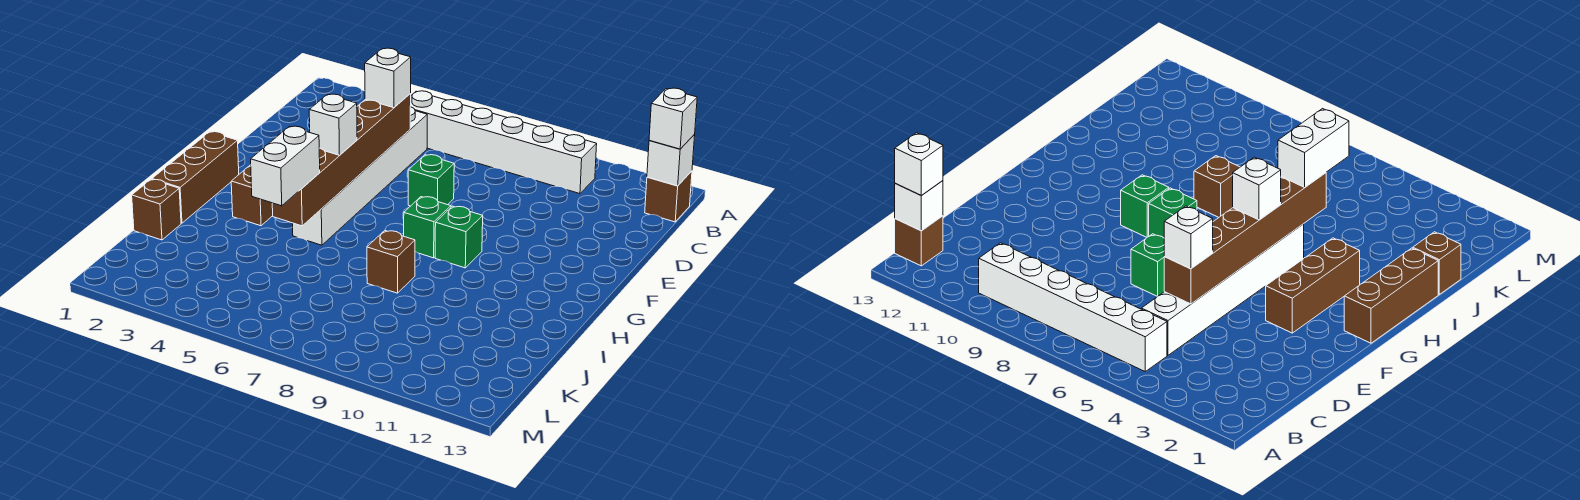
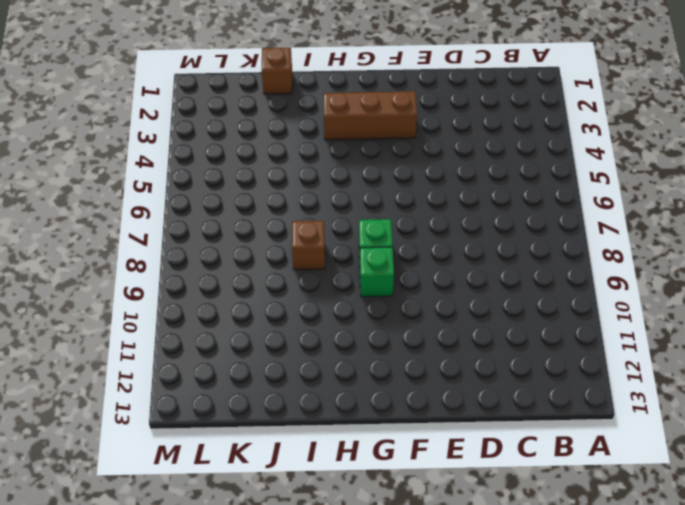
none -> white 1x6 brick [410,91,597,194]
none -> brown 1x1 brick [645,171,692,222]
none -> white 1x6 brick [293,107,427,245]

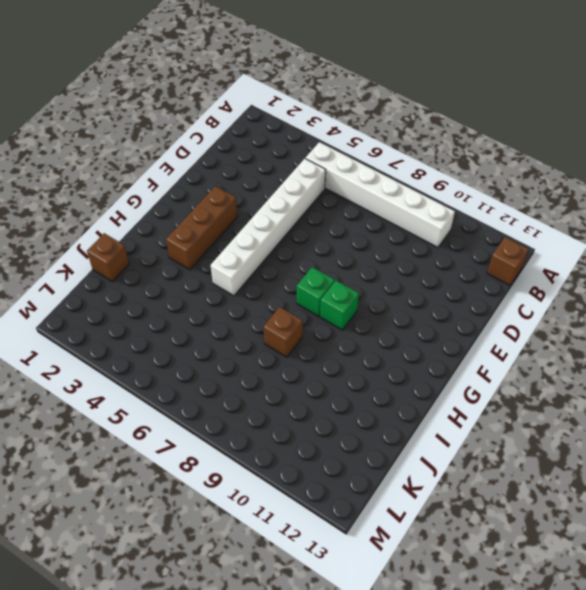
none -> green 1x1 brick [408,155,454,206]
none -> brown 1x3 brick [152,132,239,223]
none -> white 1x1 brick [647,135,695,186]

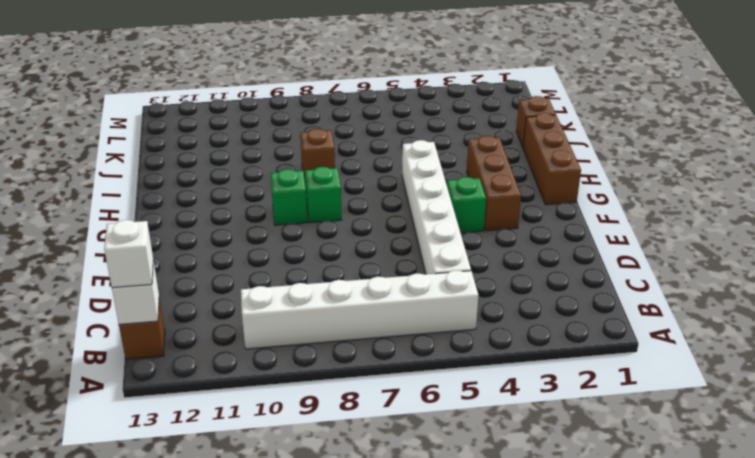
green 1x1 brick [447,177,486,233] -> green 1x1 brick moved to [408,155,454,206]
none -> brown 1x6 brick [272,94,411,226]
none -> white 1x1 brick [365,48,411,108]
none -> white 1x1 brick [309,94,357,155]

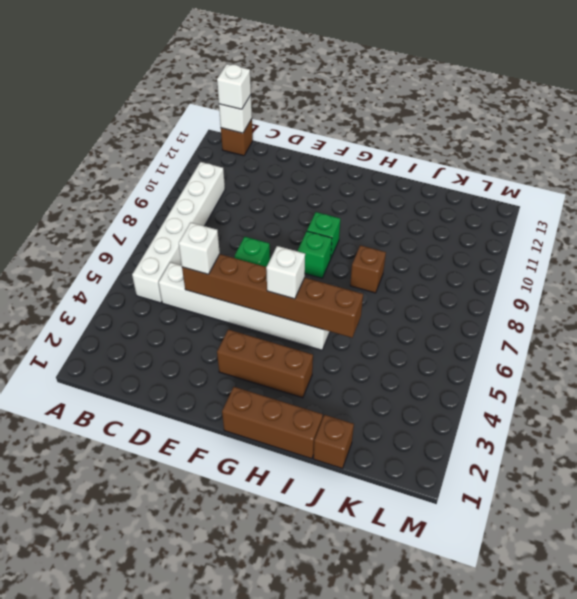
none -> white 1x2 brick [251,126,320,206]

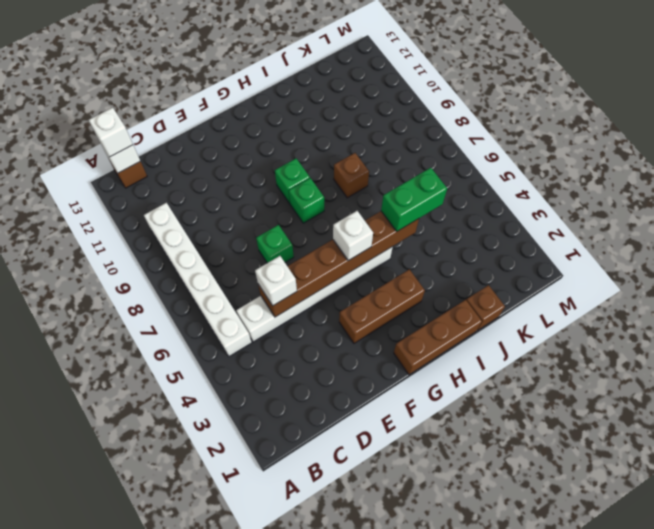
green 1x2 brick [381,168,447,231] -> white 1x2 brick [251,126,320,206]

